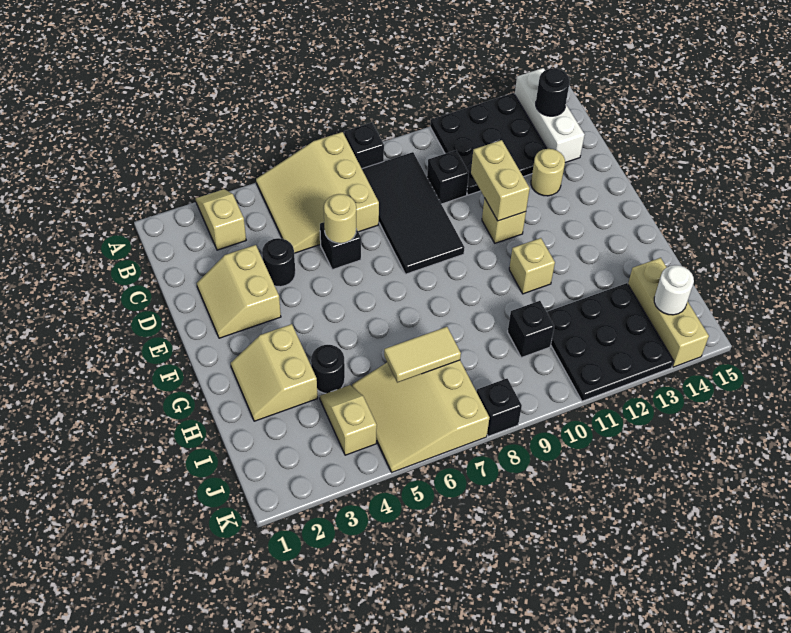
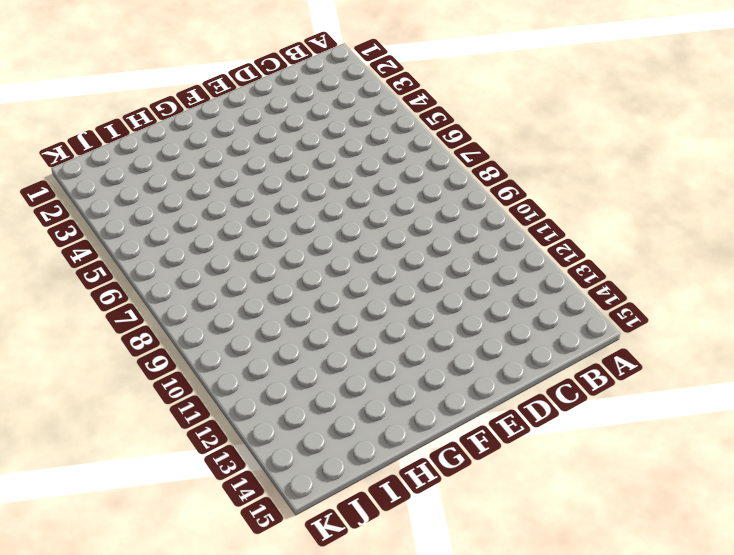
none -> tan 1x2 slope [196,189,246,250]
none -> tan 3x3 slope [256,132,379,253]
none -> black 1x1 brick [344,123,384,169]

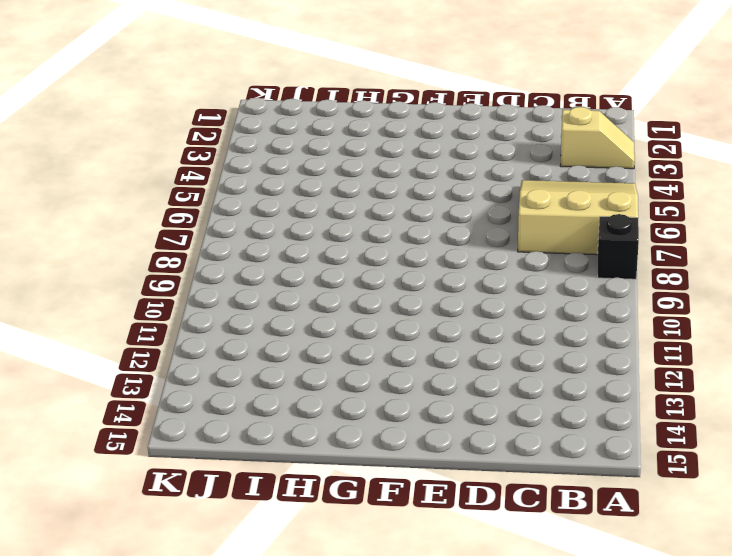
none -> black 3x3 plate [430,93,547,195]
none -> white 1x3 brick [515,68,585,163]
none -> black 2x4 tile [362,152,465,274]

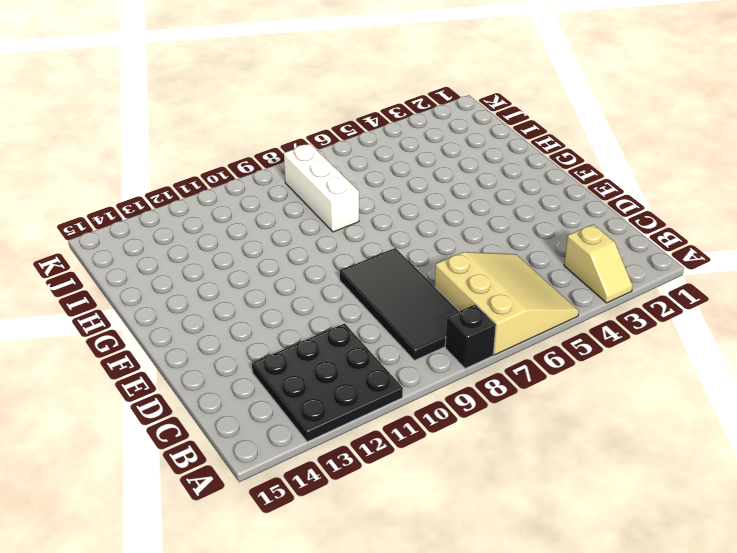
white 1x3 brick [284,144,359,232] -> white 1x3 brick moved to [515,68,585,163]
none -> black 1x1 brick [427,150,469,204]
none -> tan 2x2 slope [197,245,281,338]
none -> black 1x1 round brick [262,238,295,287]

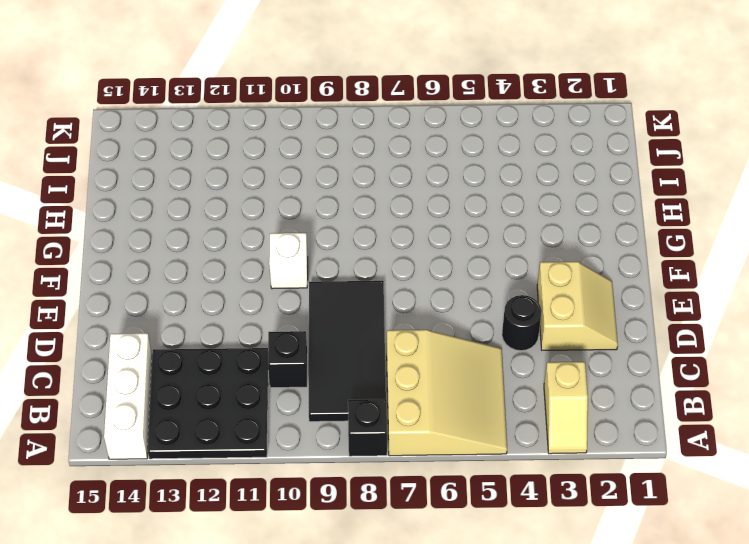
white 1x1 brick [269,233,308,289] -> none
none -> black 1x1 brick [320,222,361,270]
none -> tan 1x1 round brick [531,149,565,196]
none -> tan 1x1 brick [482,198,526,243]

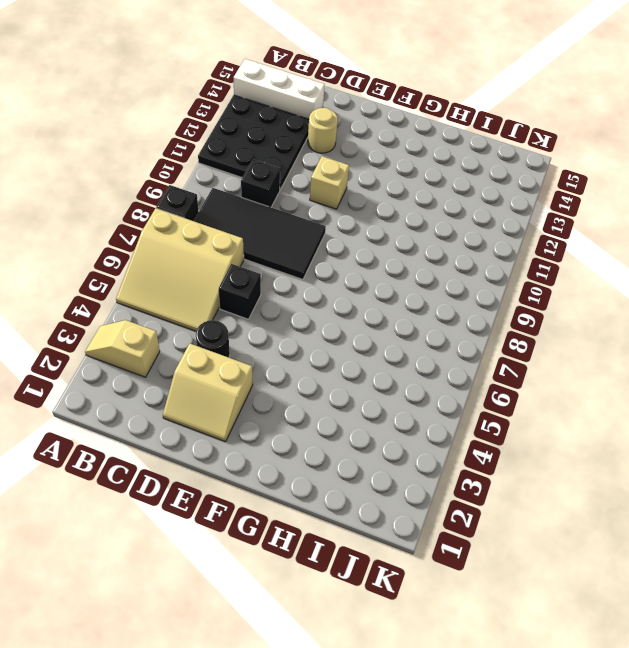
none -> tan 2x2 slope [231,324,318,421]
none -> tan 1x1 brick [509,238,555,294]
none -> black 1x1 round brick [311,345,345,393]

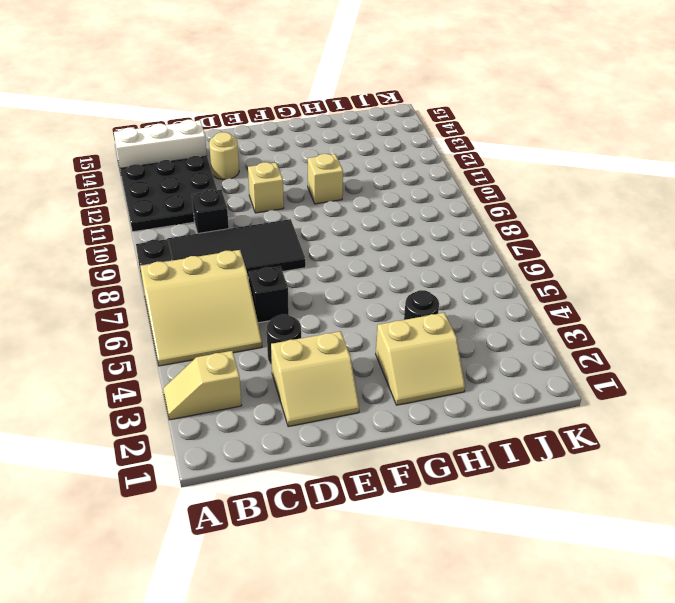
none -> tan 1x2 slope [320,385,377,455]
none -> tan 3x3 slope [352,360,489,472]
none -> black 1x1 brick [508,301,554,357]

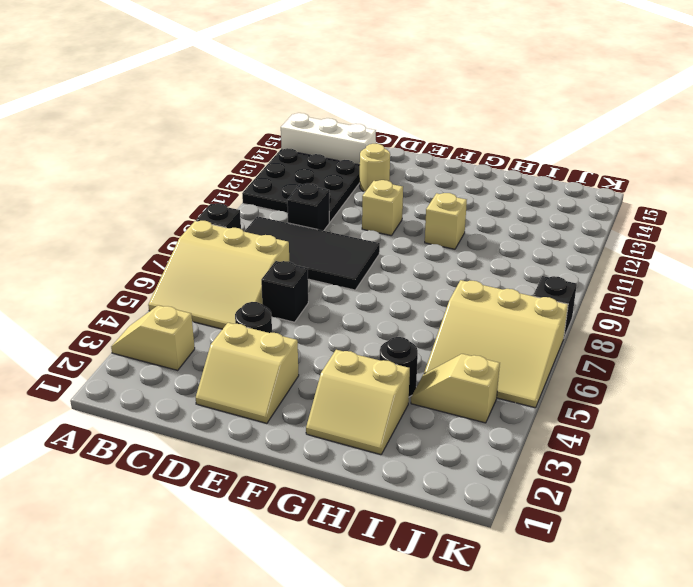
none -> black 1x1 brick [508,301,554,357]
none -> black 3x3 plate [547,283,674,401]
none -> tan 1x3 brick [628,258,709,367]

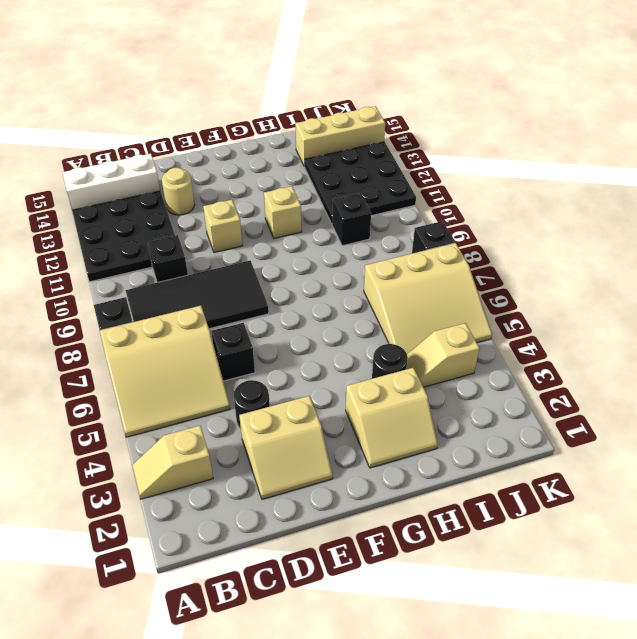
none -> black 1x1 round brick [536,68,570,116]
none -> tan 1x1 round brick [324,194,356,243]
none -> tan 1x2 brick [471,140,530,221]

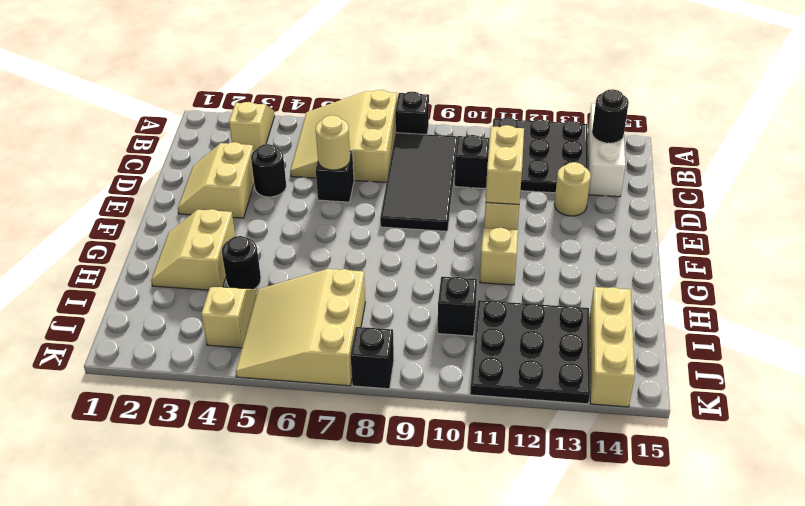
none -> tan 1x2 tile [384,327,461,382]
none -> white 1x1 round brick [654,265,694,315]

